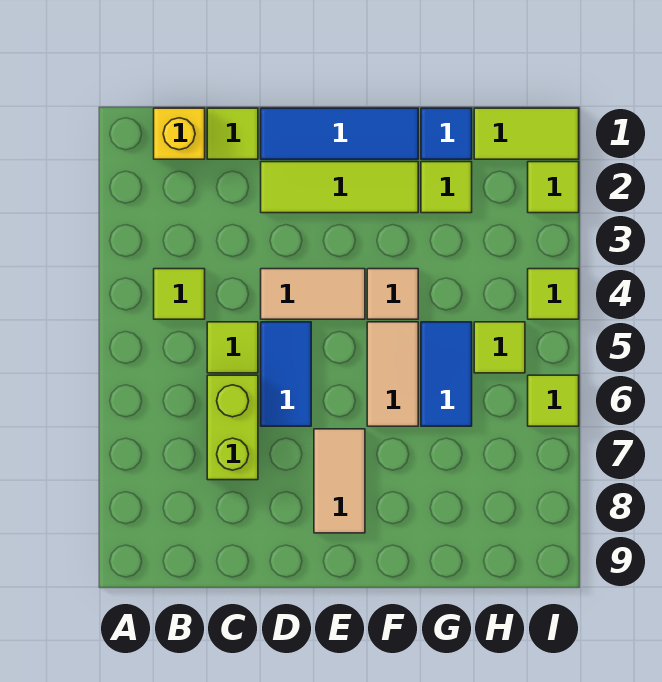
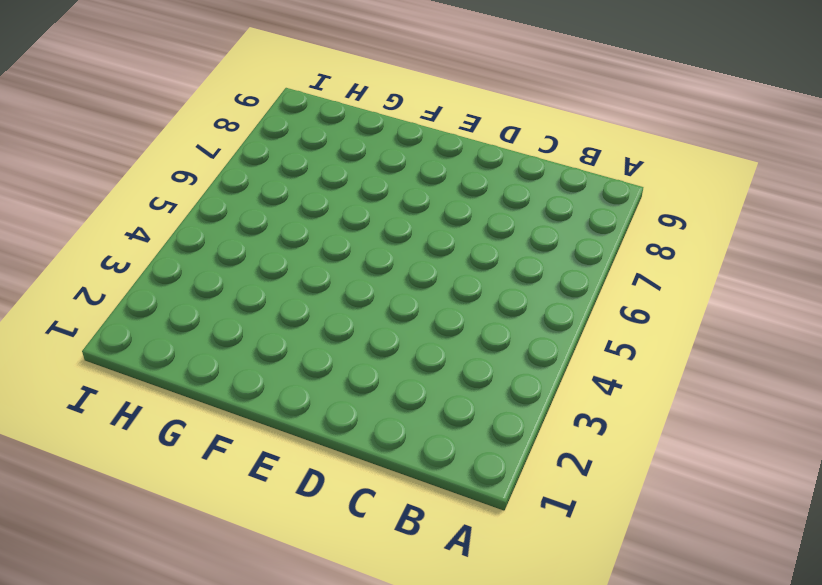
none -> yellow 1x1 brick [154,108,205,159]
none -> lime 1x1 tile [154,269,205,319]
none -> lime 1x1 tile [207,108,258,159]

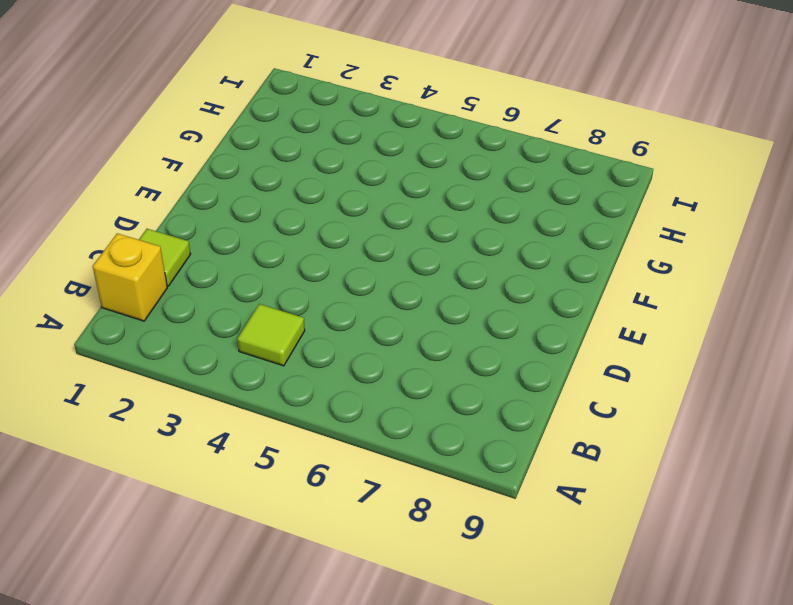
none -> lime 1x1 tile [207,322,258,373]
none -> lime 1x2 brick [207,375,258,480]
none -> blue 1x3 tile [261,108,418,159]

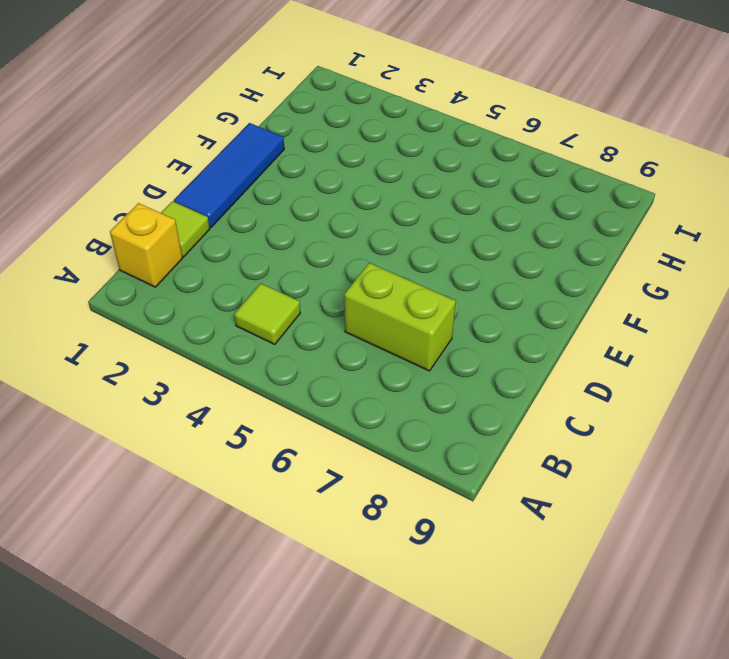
none -> lime 1x1 tile [207,322,258,373]
none -> lime 1x3 tile [261,162,418,213]
none -> tan 1x2 tile [261,269,365,319]

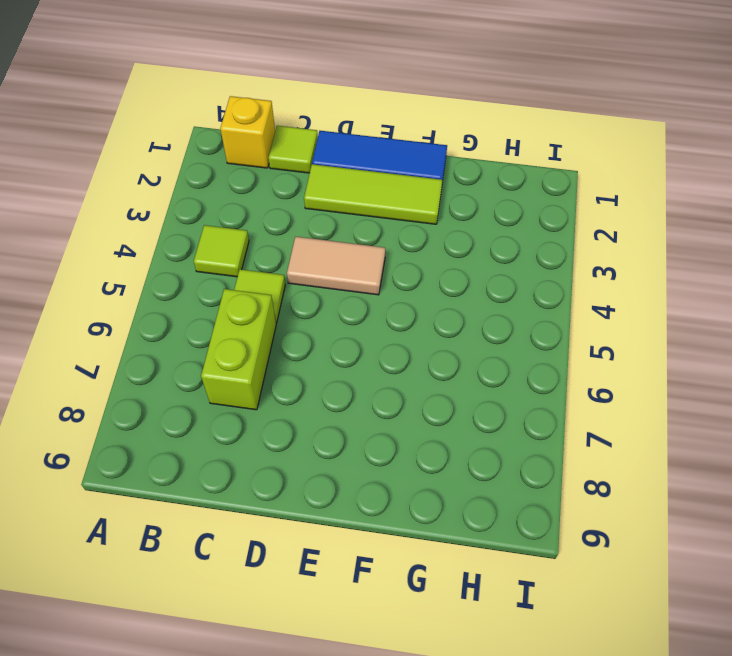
none -> blue 1x2 tile [261,322,311,426]
none -> tan 1x2 tile [314,429,365,533]
none -> tan 1x1 tile [367,269,418,319]

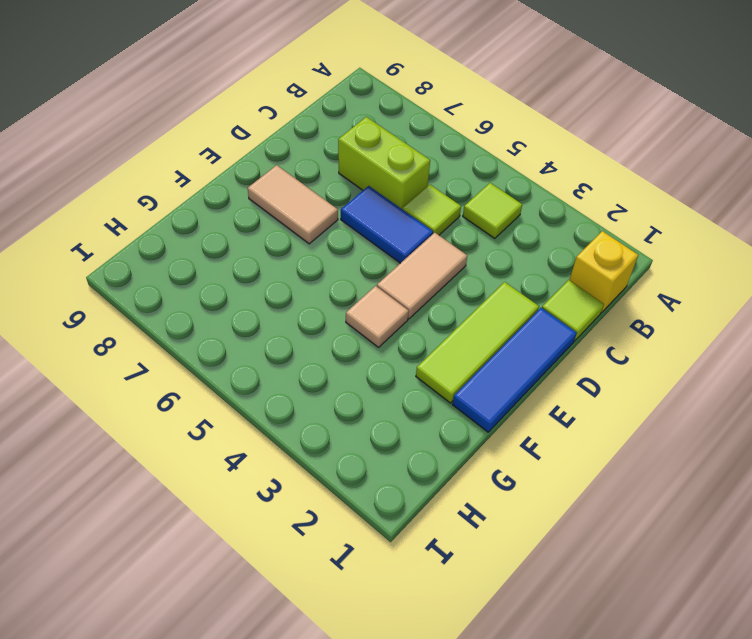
none -> tan 1x2 tile [367,322,418,426]
none -> blue 1x1 tile [421,108,472,159]
none -> lime 1x1 tile [421,162,472,213]

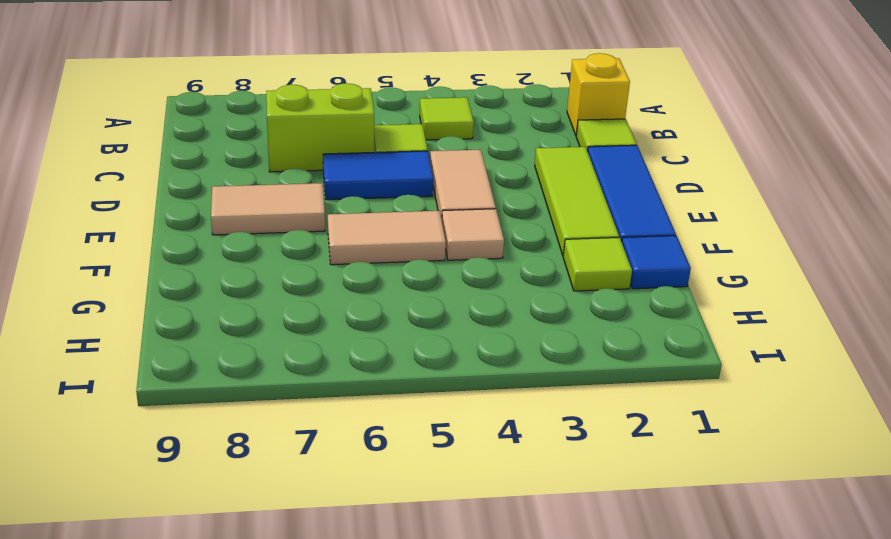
none -> blue 1x2 tile [421,322,472,426]
none -> lime 1x2 tile [474,108,579,159]
none -> lime 1x1 tile [474,322,525,373]

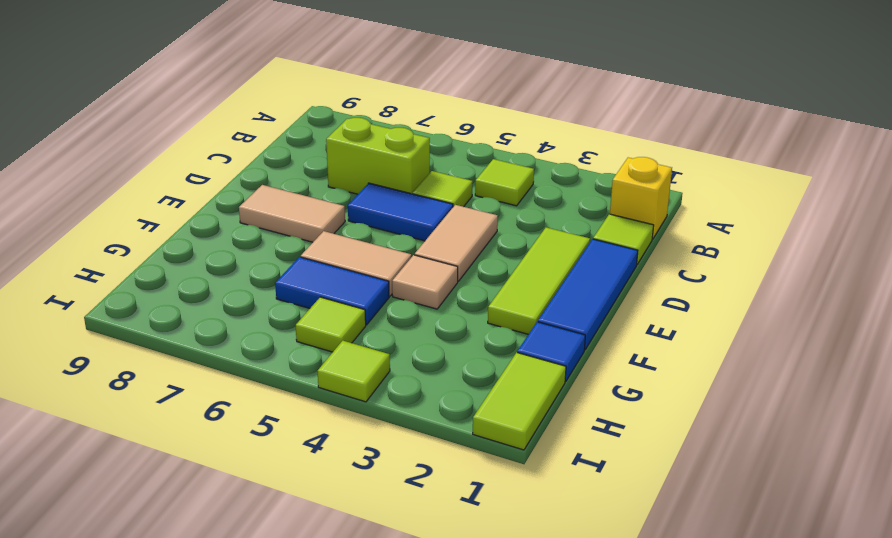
none -> lime 1x1 tile [421,162,472,213]
none -> lime 1x1 tile [528,162,579,213]
none -> lime 1x1 tile [528,375,579,426]

